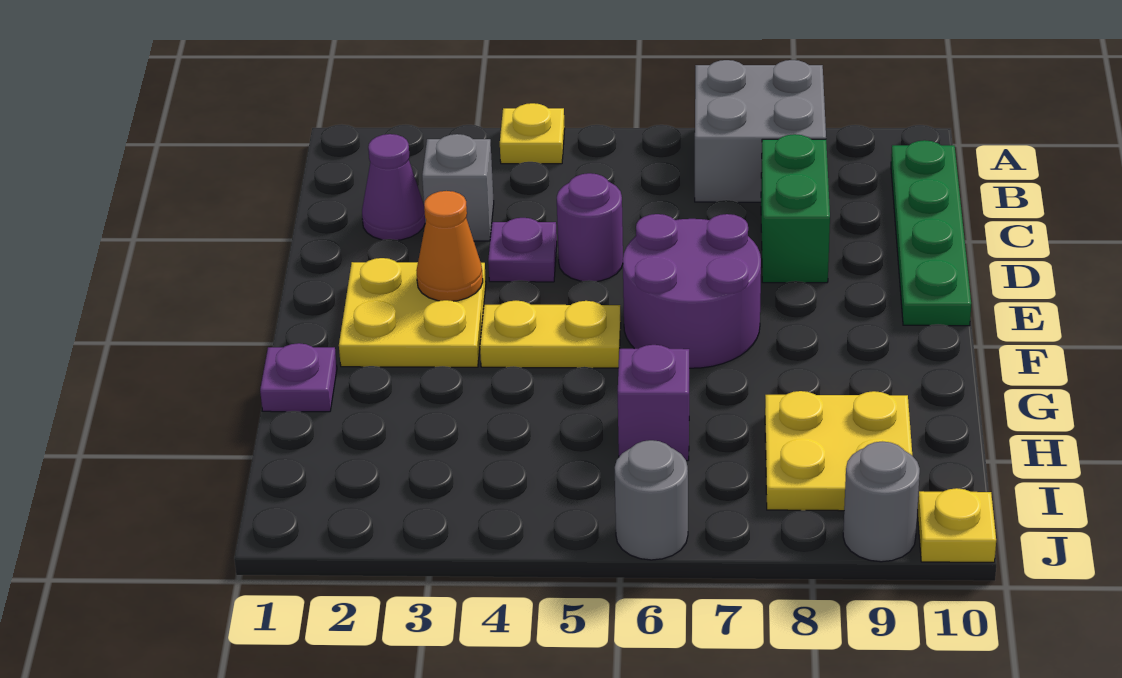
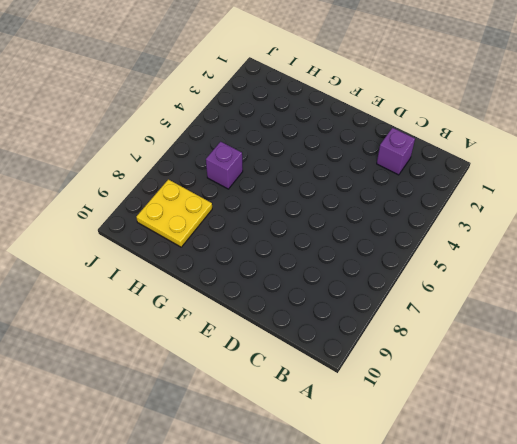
purple 1x1 brick [377,128,415,175] -> purple 1x1 cone [362,134,425,240]
none -> yellow 1x1 plate [500,103,565,164]
none -> grey 2x2 brick [695,60,826,202]
none -> green 1x4 plate [891,140,971,326]

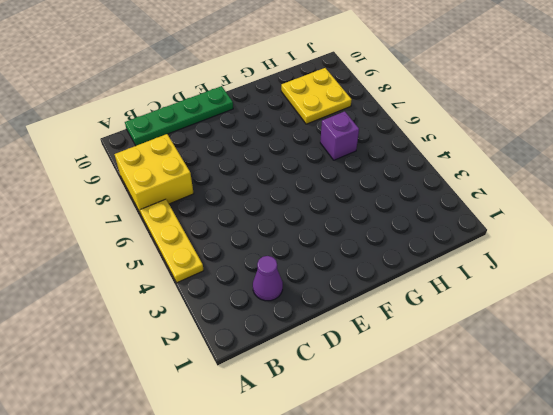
yellow 1x3 plate [140,199,204,283] -> yellow 1x1 plate [500,103,565,164]
yellow 2x2 brick [114,134,194,214] -> grey 2x2 brick [695,60,826,202]
none -> grey 1x1 brick [422,134,494,241]
none -> green 1x2 brick [761,134,830,283]
none -> purple 1x1 plate [488,218,557,282]

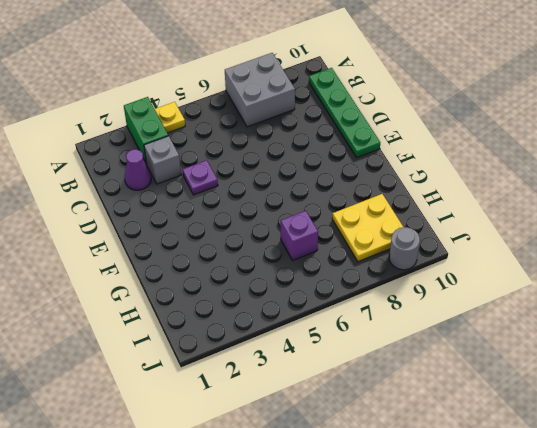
green 1x2 brick [124,97,168,164] -> green 1x2 brick moved to [761,134,830,283]
none -> purple 1x1 round brick [557,173,623,281]
none -> yellow 2x2 plate [339,258,486,367]
none -> purple 2x2 round brick [623,214,761,368]

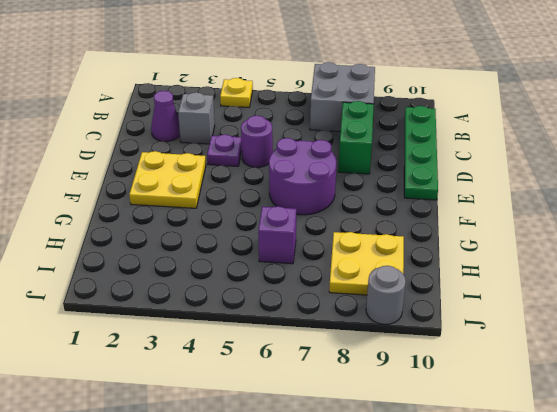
none -> yellow 1x2 plate [480,301,621,368]
none -> purple 1x1 plate [260,343,337,412]
none -> grey 1x1 round brick [615,440,688,560]

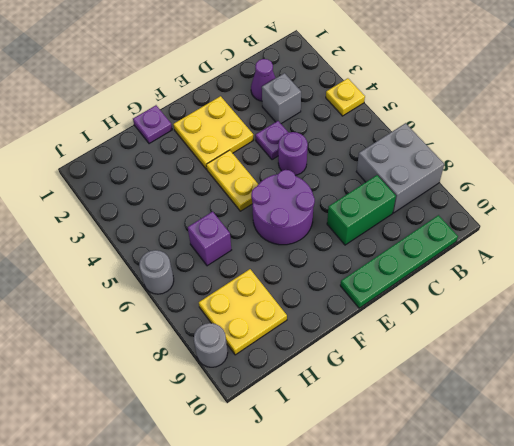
none -> yellow 1x1 plate [918,488,996,562]
none -> orange 1x1 cone [416,191,483,301]

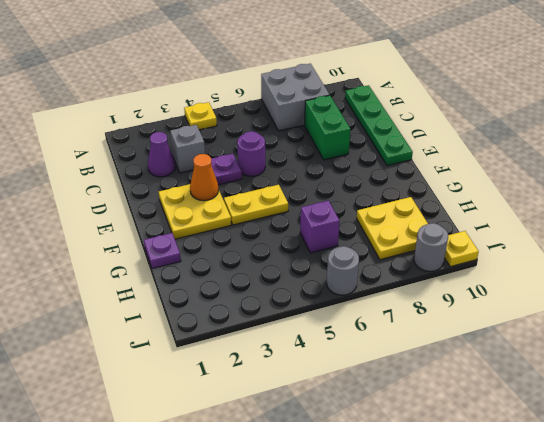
none -> purple 2x2 round brick [623,214,761,368]

